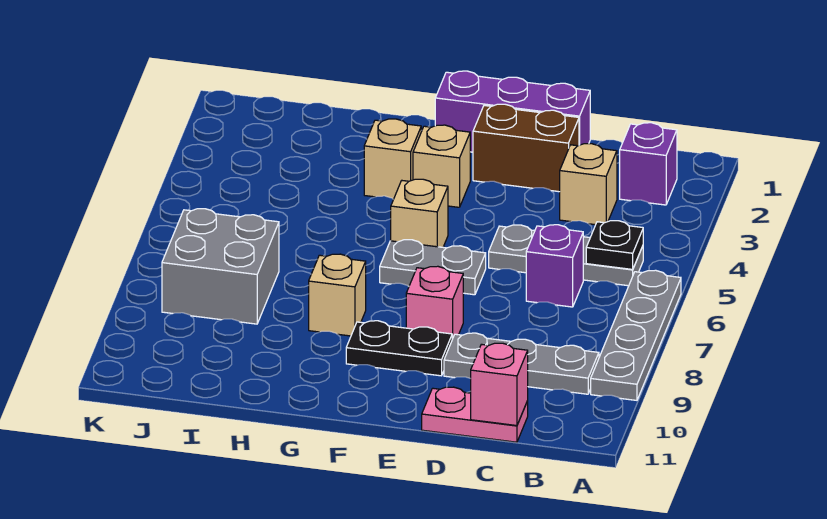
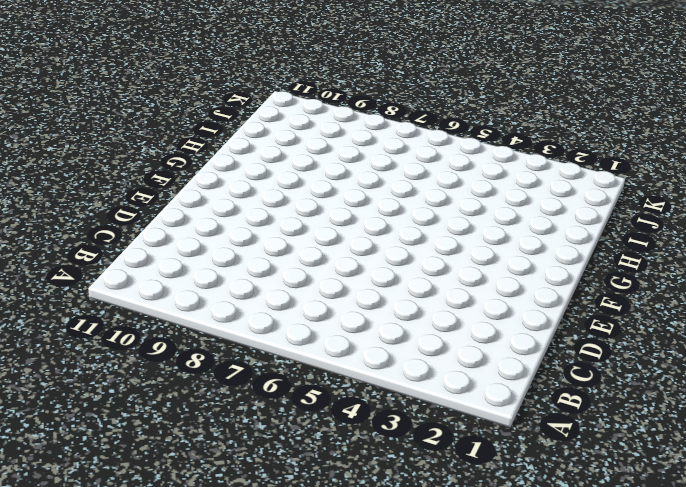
none -> grey 1x4 plate [591,270,681,400]
none -> purple 1x1 brick [620,123,677,205]
none -> grey 1x3 plate [489,225,643,286]

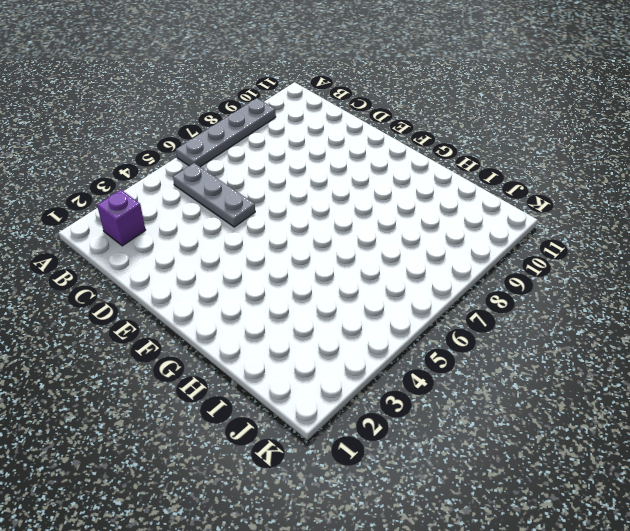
none -> grey 1x3 plate [444,333,599,394]
none -> tan 1x1 brick [560,144,617,225]
none -> purple 1x1 brick [526,225,583,307]

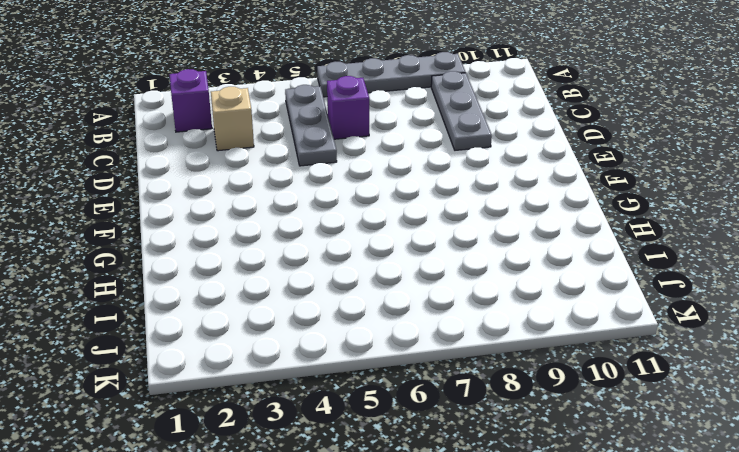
none -> pink 1x2 plate [422,387,528,442]
none -> purple 1x3 brick [435,71,590,152]
none -> brown 1x2 brick [473,104,579,192]

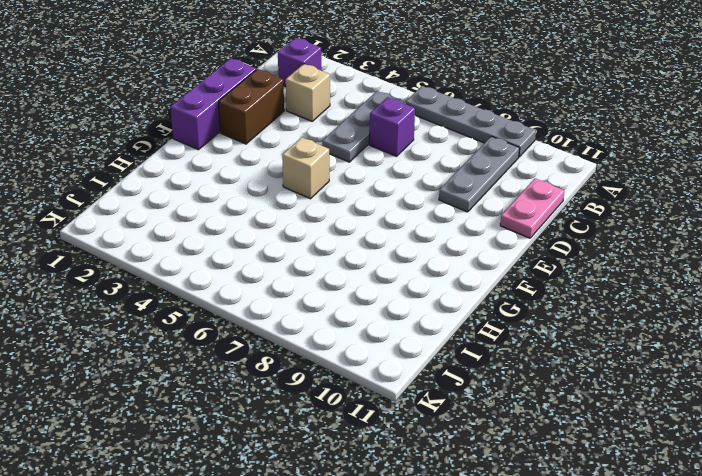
none -> grey 1x2 plate [380,240,486,295]
none -> pink 1x1 brick [406,266,463,339]
none -> black 1x2 plate [346,321,452,376]

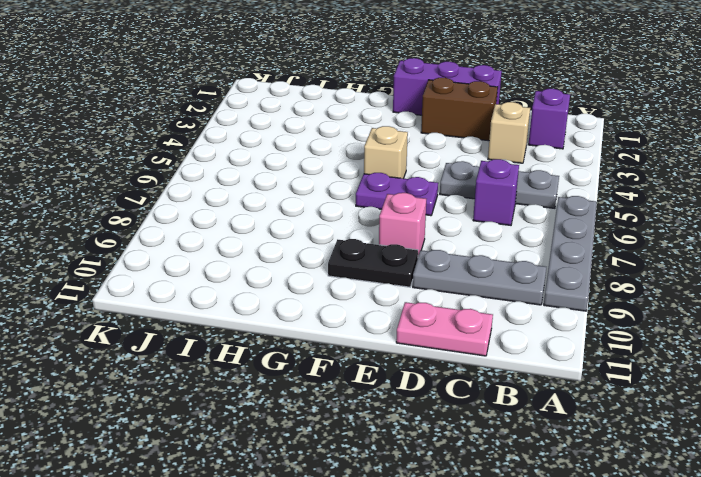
purple 1x2 plate [356,173,438,216] -> grey 1x2 plate [380,240,486,295]
none -> tan 1x1 brick [413,125,470,207]
none -> tan 1x1 brick [364,119,421,199]
none -> tan 1x1 brick [309,254,366,336]

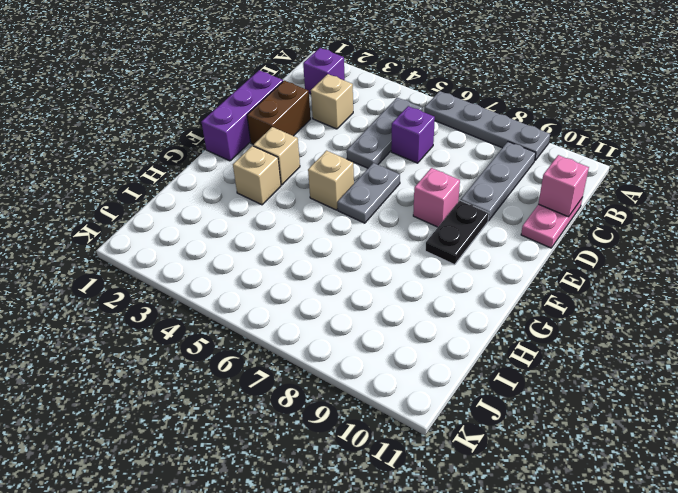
none -> tan 1x1 brick [309,254,366,336]
none -> grey 2x2 brick [162,209,279,324]
none -> black 1x1 plate [586,221,643,269]

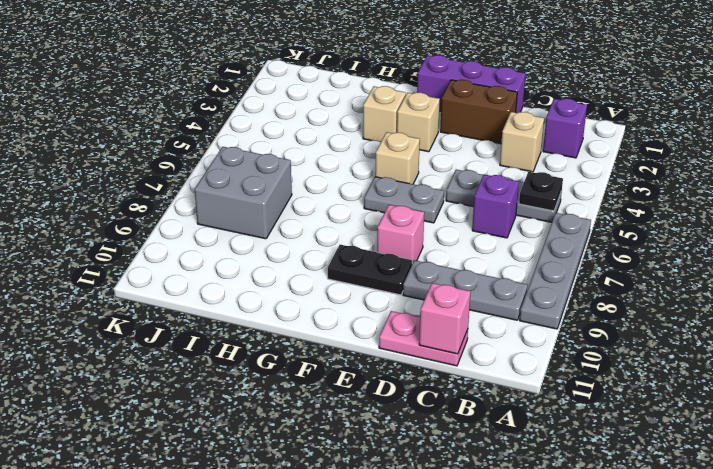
none -> tan 1x1 brick [309,254,366,336]

